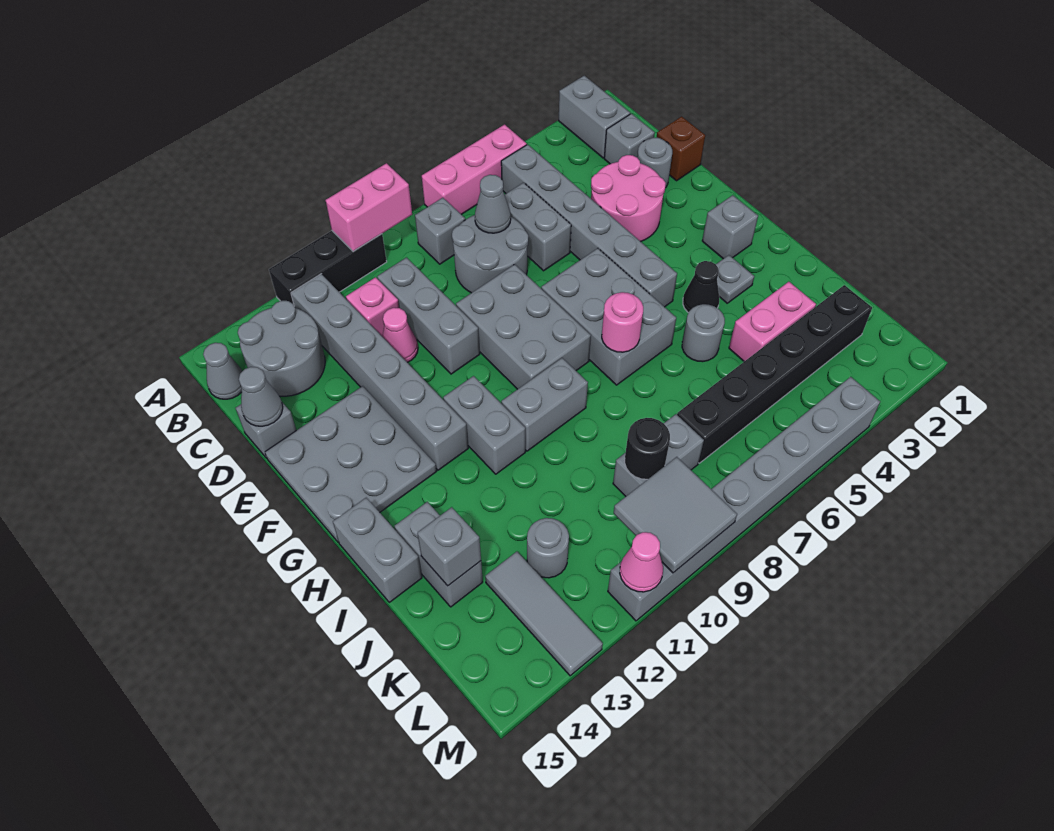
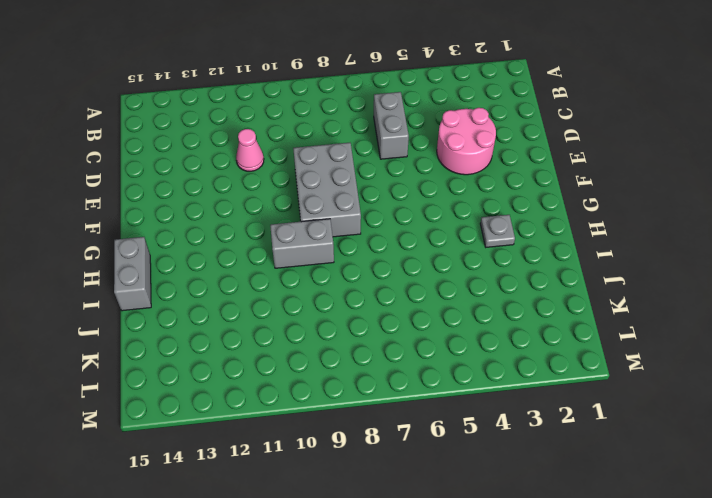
none -> grey 1x2 brick [559,76,630,158]
none -> pink 1x3 brick [422,125,527,214]
none -> black 1x3 brick [269,231,387,305]
none -> grey 1x6 brick [501,144,677,307]

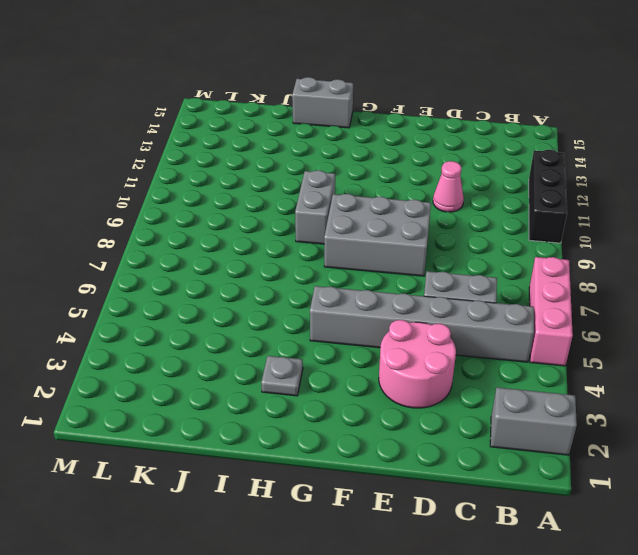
none -> grey 1x1 brick [415,198,465,264]
none -> grey 1x6 brick [291,274,468,470]
none -> grey 2x2 round brick [238,301,325,396]
none -> grey 1x1 cone [203,343,242,399]

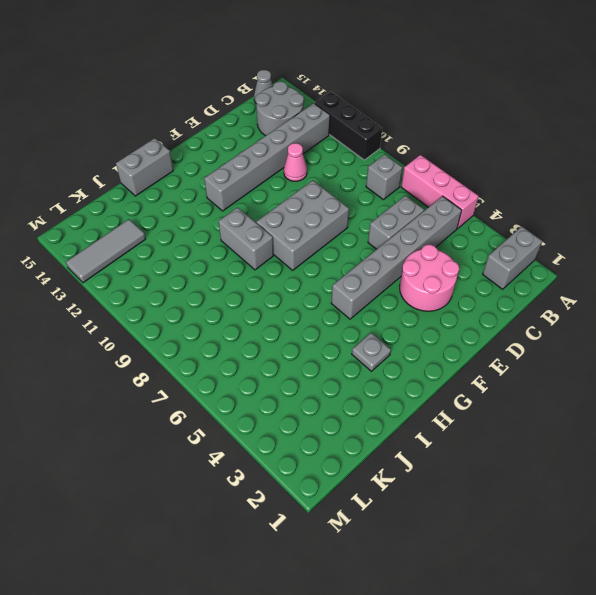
none -> grey 1x1 brick [604,114,655,164]
none -> grey 2x2 round brick [452,215,528,293]
none -> grey 1x3 brick [377,258,480,374]
none -> pink 1x1 brick [346,277,399,336]

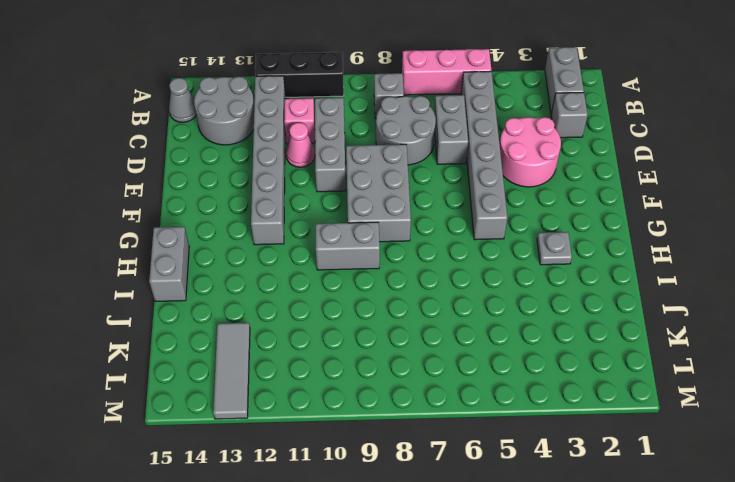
none -> brown 1x1 brick [657,116,705,181]
none -> grey 1x1 round brick [637,138,672,188]
none -> grey 1x1 brick [236,402,296,458]
none -> grey 3x3 plate [265,386,436,542]

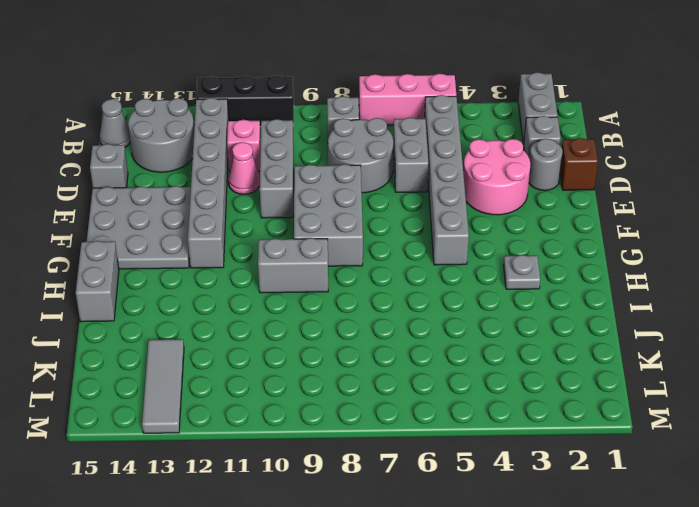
none -> grey 2x3 brick [541,248,676,385]
none -> grey 1x1 brick [702,195,758,259]
none -> grey 1x2 brick [443,376,525,474]
none -> black 1x1 cone [683,261,719,313]

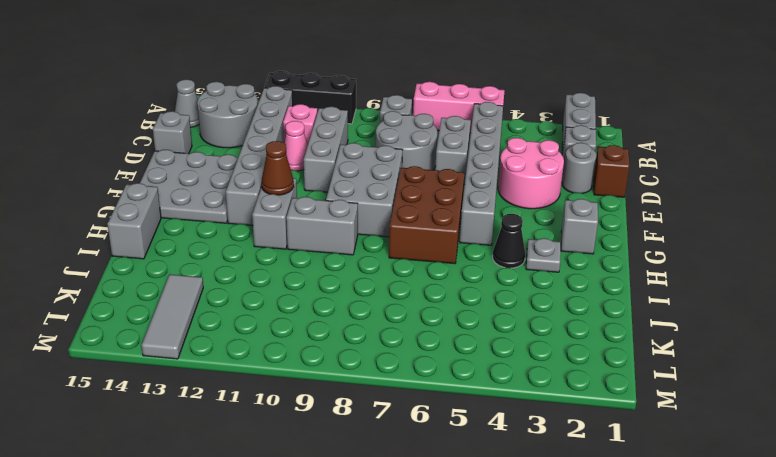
brown 2x3 brick [389,166,464,264] -> grey 2x3 brick [541,248,676,385]
brown 1x1 cone [262,141,294,195] -> none
none -> grey 1x1 round brick [682,304,725,362]
none -> grey 1x2 brick [394,502,483,607]
none -> pink 1x2 brick [729,282,816,361]
none -> black 1x6 brick [677,285,872,463]

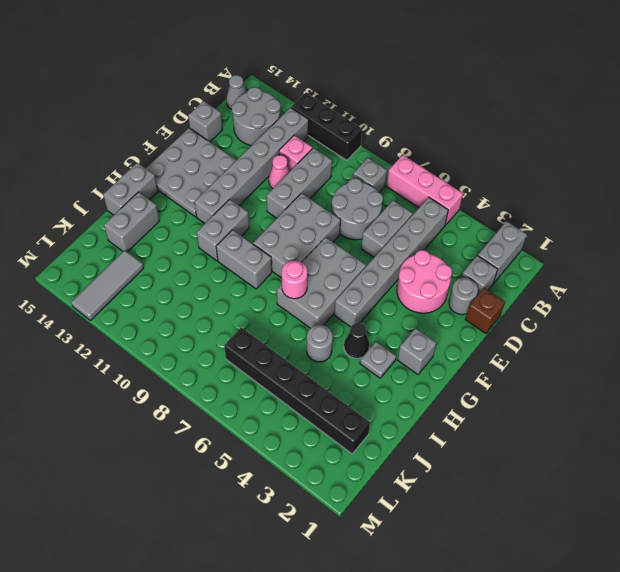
none -> pink 1x2 brick [729,282,816,361]
none -> grey 1x2 brick [613,414,704,496]
none -> grey 1x1 round brick [527,518,569,578]
none -> grey 1x8 brick [608,377,880,621]

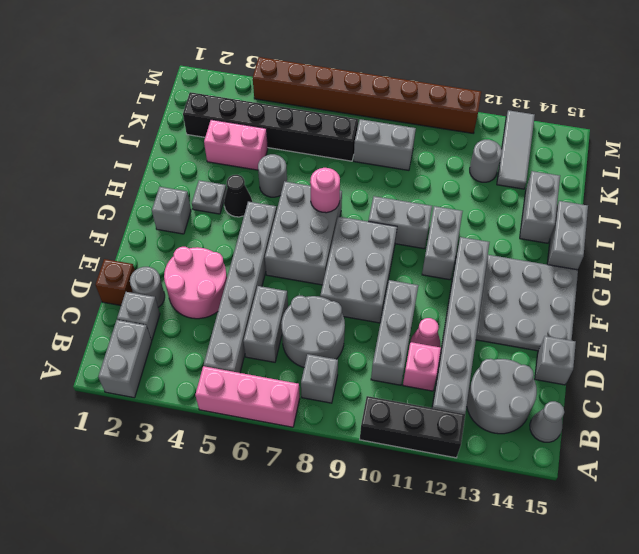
brown 1x8 brick [253,57,481,133] -> grey 1x8 brick [608,377,880,621]
none -> pink 1x2 brick [326,163,412,252]
none -> grey 1x1 cone [475,175,511,233]
none -> grey 1x1 cone [239,367,283,426]
none -> grey 1x1 brick [417,507,481,586]

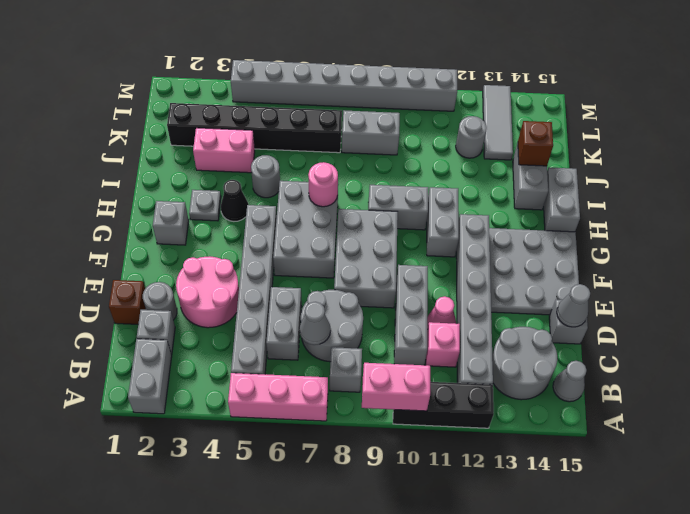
brown 1x1 brick [518,121,553,166] -> grey 1x1 brick [417,507,481,586]
none -> black 1x1 round brick [625,418,670,479]
none -> grey 2x2 tile [614,457,737,573]
none -> pink 1x1 cone [620,532,663,592]

